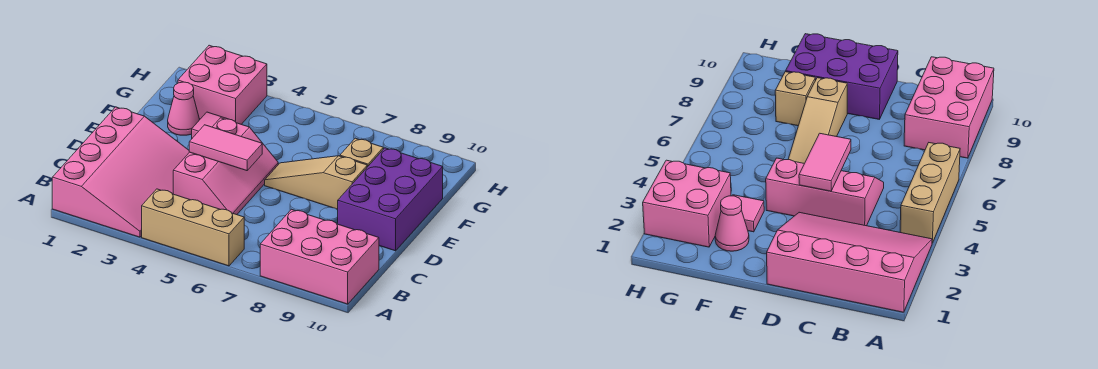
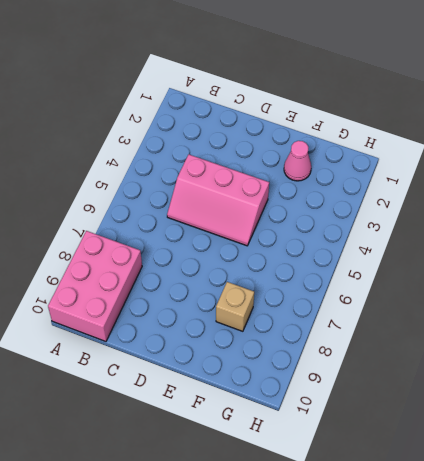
none -> pink 3x4 slope [52,107,189,237]
none -> tan 1x3 brick [142,189,244,266]

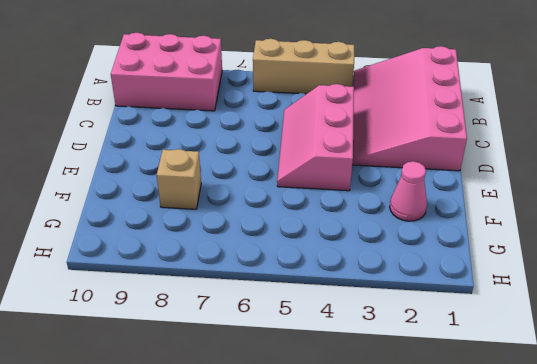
none -> purple 2x3 brick [337,148,443,251]
none -> tan 1x3 slope [265,156,367,209]

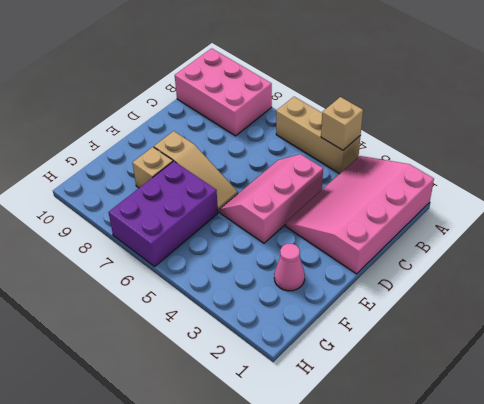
tan 1x1 brick [321,97,363,150] -> none
purple 2x3 brick [108,161,218,266] -> purple 2x3 brick moved to [337,148,443,251]
none -> pink 1x1 tile [192,112,227,138]
none -> pink 2x2 brick [178,45,267,124]

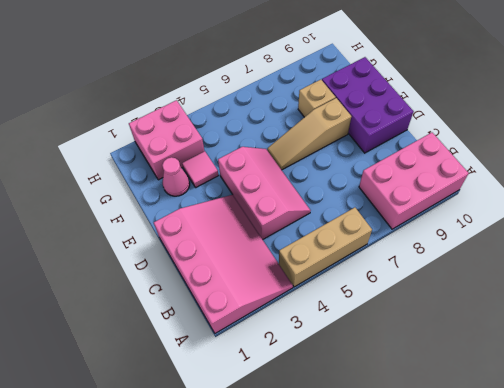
none -> pink 1x2 tile [189,125,262,171]

